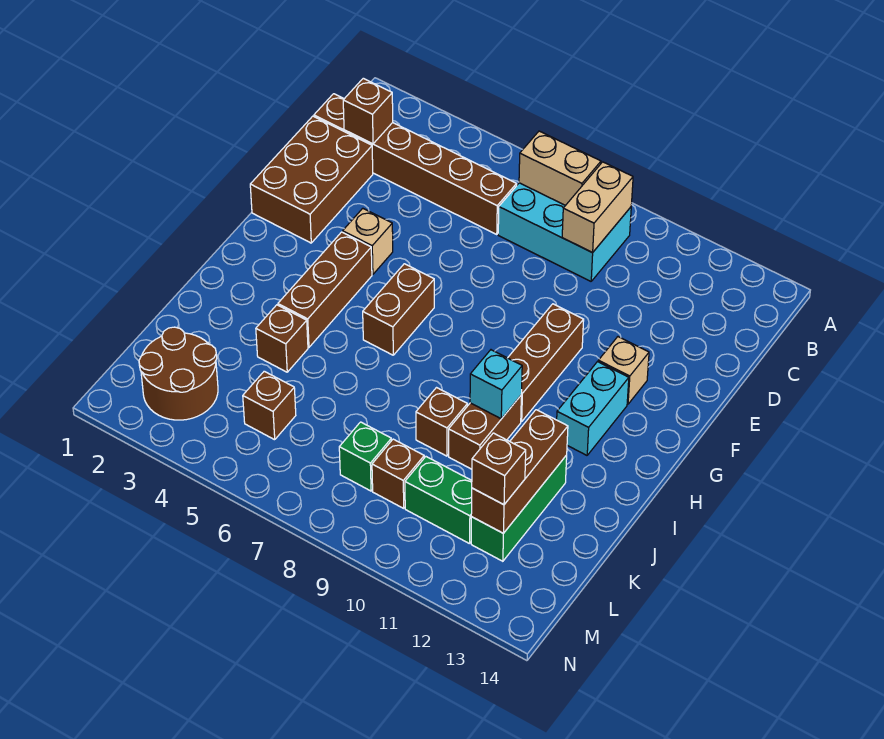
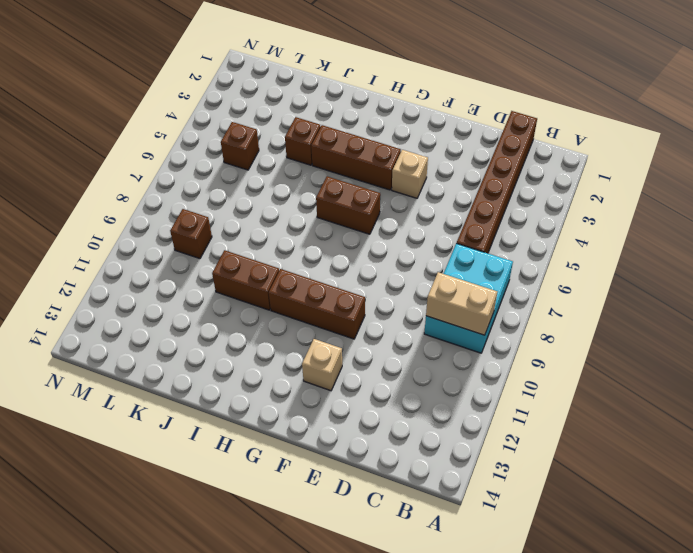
none -> brown 2x3 brick [250,116,373,243]
none -> cyan 1x2 brick [557,362,629,455]
none -> brown 1x1 brick [416,388,467,456]

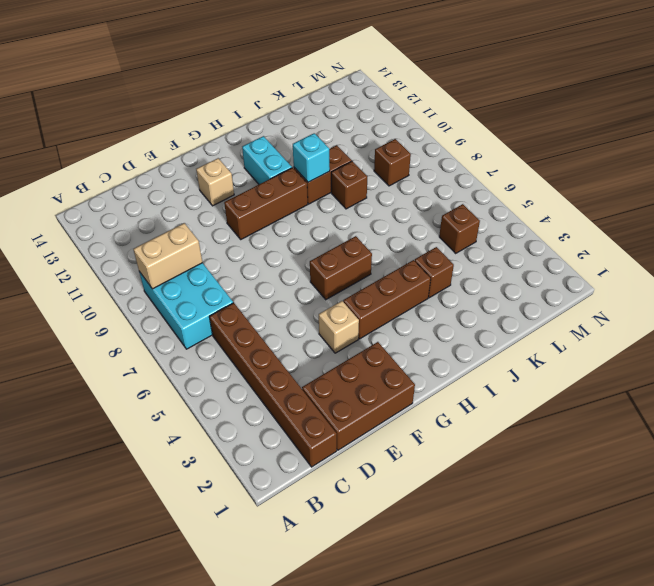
cyan 1x2 brick [242,136,292,184] -> cyan 1x2 brick turned to [557,362,629,455]
none -> green 1x3 brick [471,455,567,561]
none -> brown 2x2 round brick [139,327,218,420]
none -> green 1x1 brick [339,422,391,491]

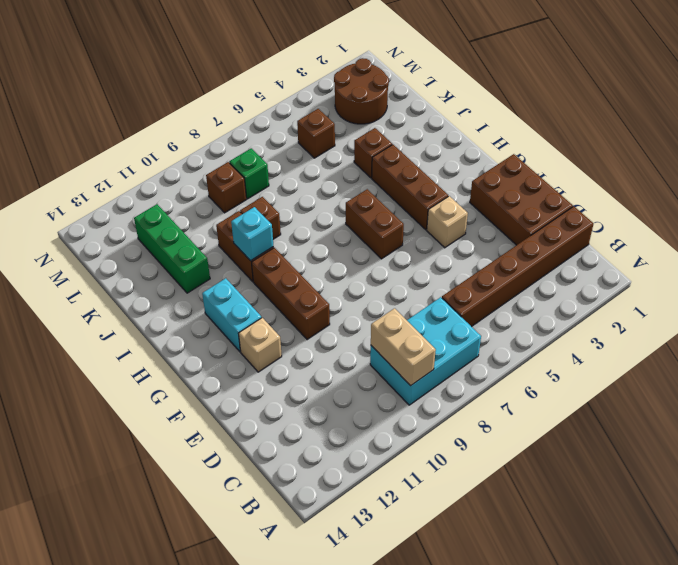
none -> green 1x2 brick [405,457,472,544]
none -> tan 1x2 brick [519,131,601,206]
none -> brown 1x1 brick [343,78,393,144]

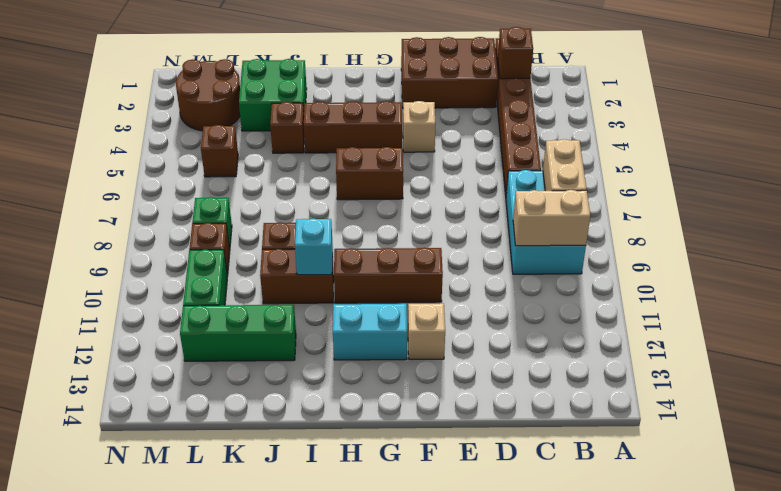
green 2x2 brick [239,59,307,131] -> none
none -> brown 1x3 brick [471,410,568,533]
none -> brown 1x1 brick [472,433,526,505]

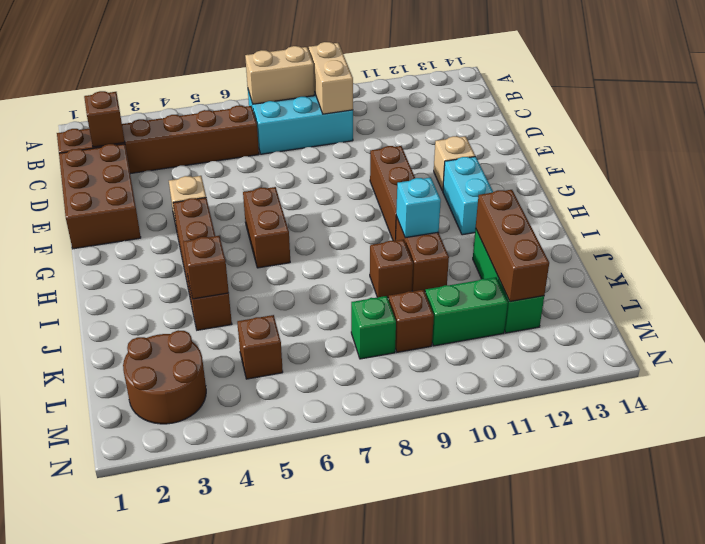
brown 1x1 brick [183,236,229,299] -> brown 1x1 brick moved to [472,433,526,505]

